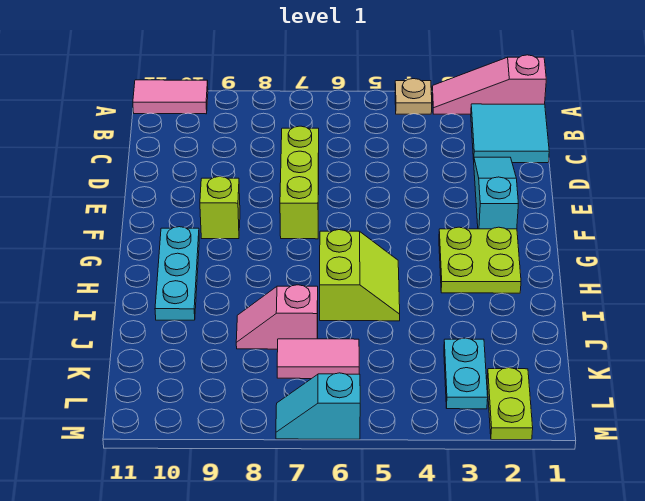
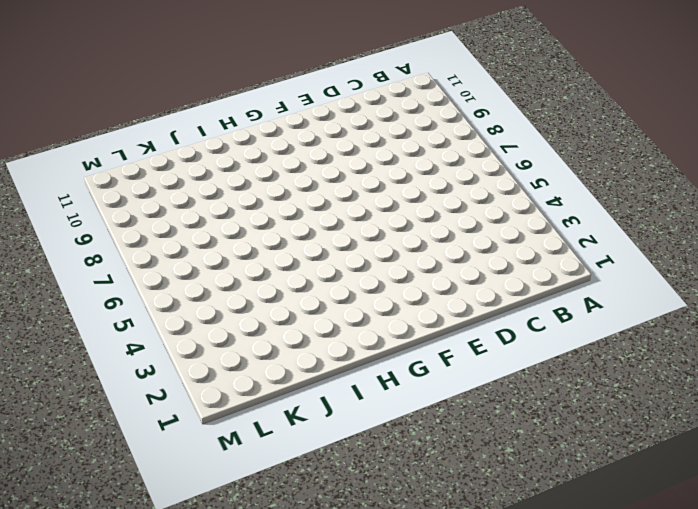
none -> pink 1x3 slope [432,55,546,114]
none -> tan 1x1 plate [395,79,432,114]
none -> pink 1x2 tile [133,80,208,114]

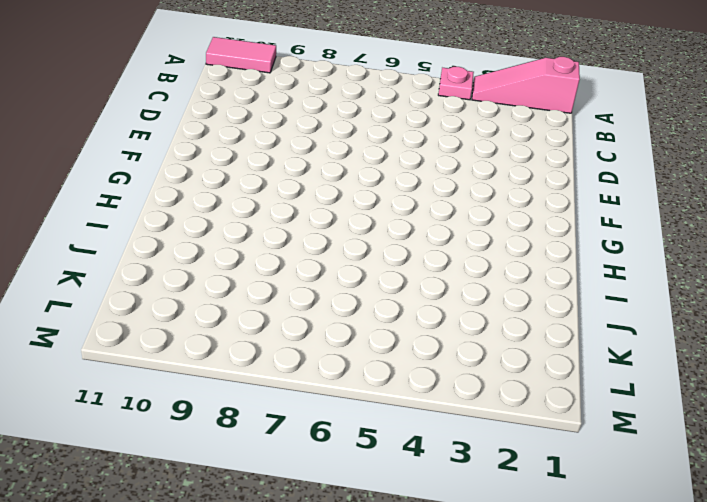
pink 1x1 plate [438,67,474,100] -> tan 1x1 plate [395,79,432,114]
none -> cyan 2x2 tile [471,104,549,163]
none -> cyan 1x3 slope [474,157,518,229]
none -> lime 1x3 brick [280,126,319,239]

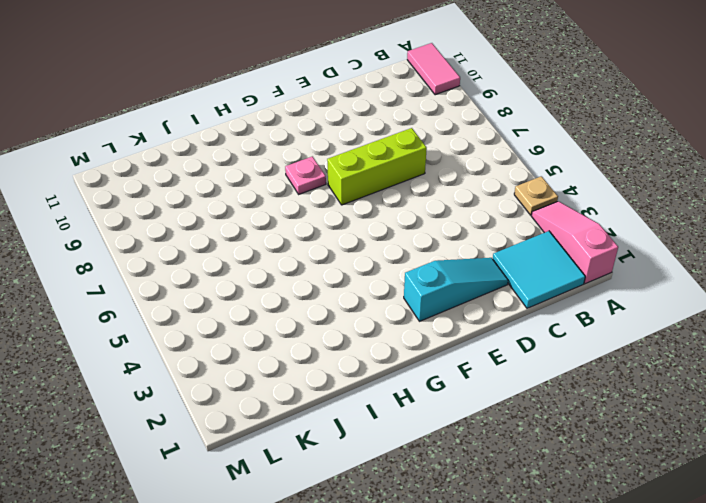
pink 1x1 plate [285,156,326,194] -> none
none -> lime 1x1 brick [200,177,240,239]
none -> lime 2x2 plate [439,227,521,293]
none -> cyan 1x3 plate [155,227,199,320]

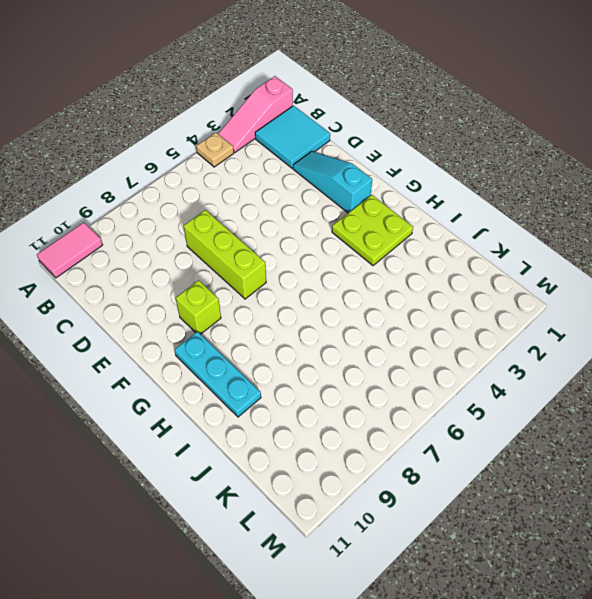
none -> lime 2x2 slope [320,230,400,321]
none -> pink 1x2 slope [236,285,318,349]
none -> cyan 1x2 plate [444,338,488,409]

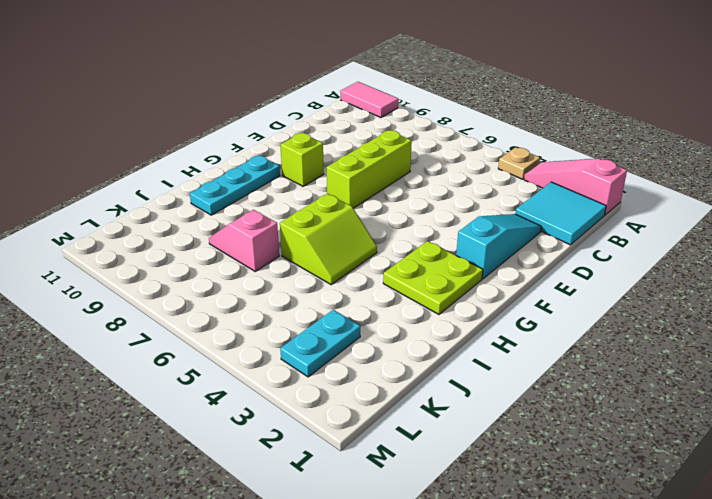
none -> pink 1x2 tile [277,339,359,379]
none -> lime 1x2 plate [487,368,533,440]
none -> cyan 1x2 slope [276,373,360,439]

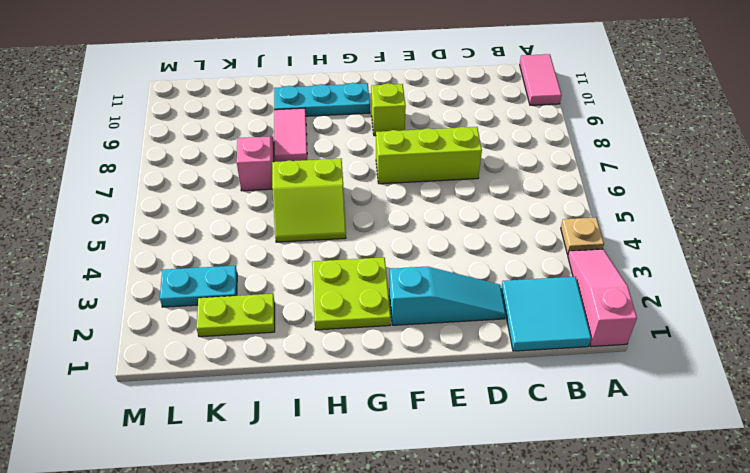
pink 1x2 tile [274,108,307,162] -> pink 1x2 tile moved to [277,339,359,379]
lime 1x2 plate [197,294,275,337] -> lime 1x2 plate moved to [487,368,533,440]
none -> cyan 1x2 slope [276,373,360,439]

